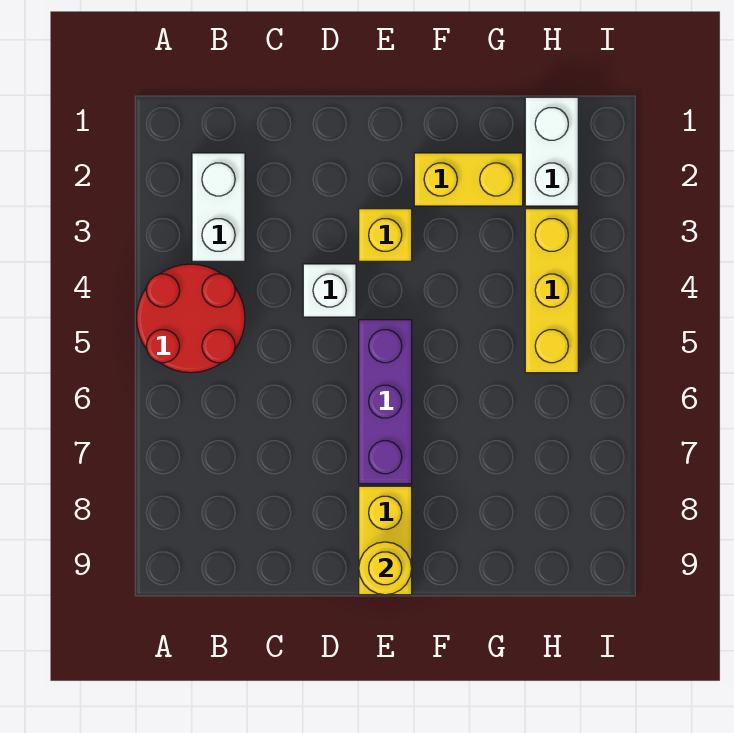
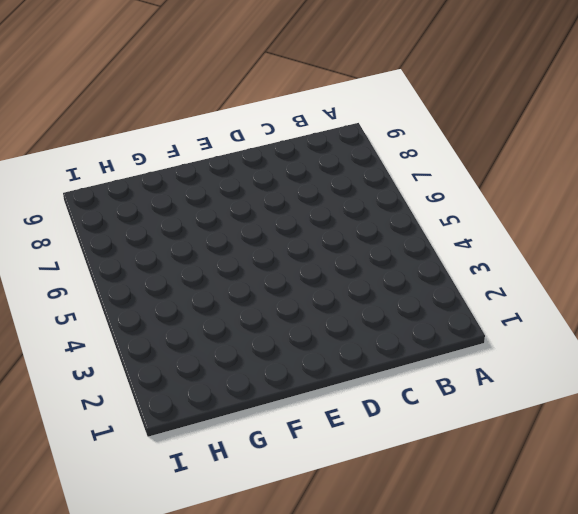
none -> red 2x2 round brick [137,264,245,373]
none -> white 1x2 brick [192,153,245,261]

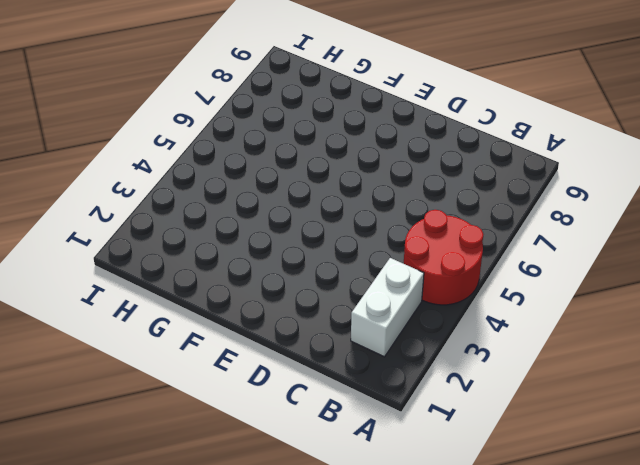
none -> white 1x1 brick [303,264,356,317]
none -> yellow 1x1 brick [359,209,412,261]

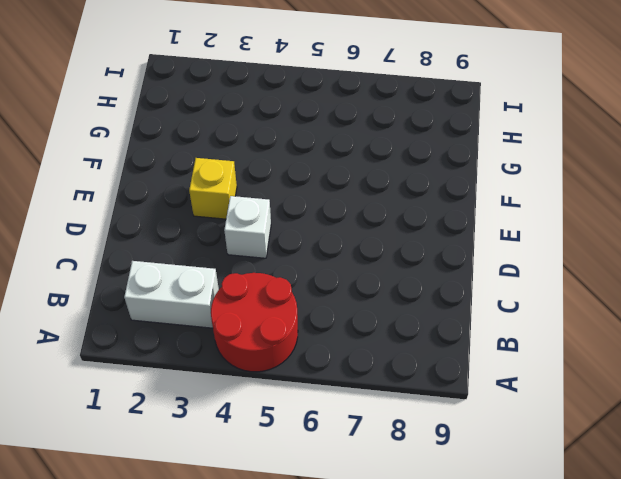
none -> purple 1x3 brick [359,320,412,484]
none -> yellow 1x2 brick [359,486,412,595]

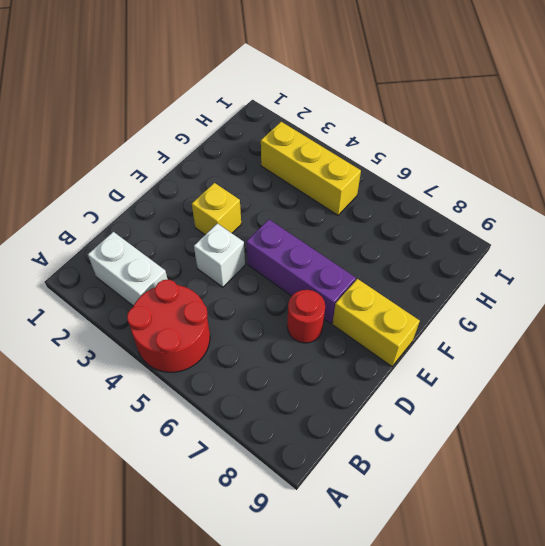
red 1x1 round brick [287,290,325,343] -> none
none -> yellow 1x2 brick [414,153,523,206]
none -> white 1x2 brick [525,97,578,206]

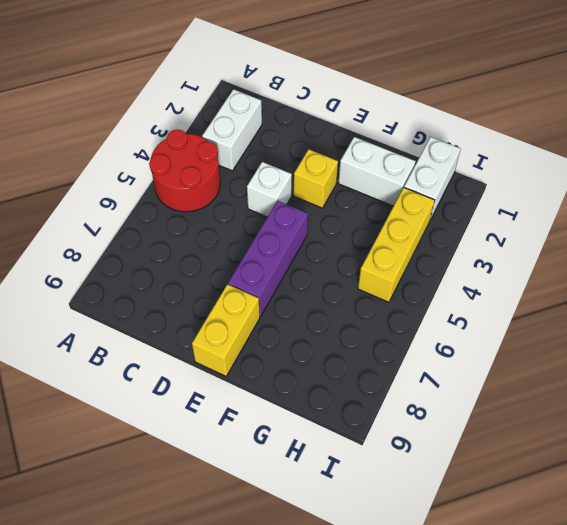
white 1x2 brick [338,137,416,206] -> yellow 1x2 brick [414,153,523,206]
none -> yellow 1x1 round brick [359,542,412,595]

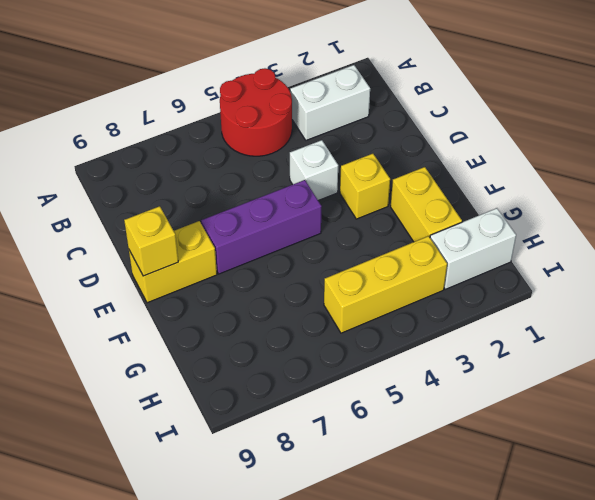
yellow 1x1 brick [124,206,178,276] -> yellow 1x1 round brick [359,542,412,595]

